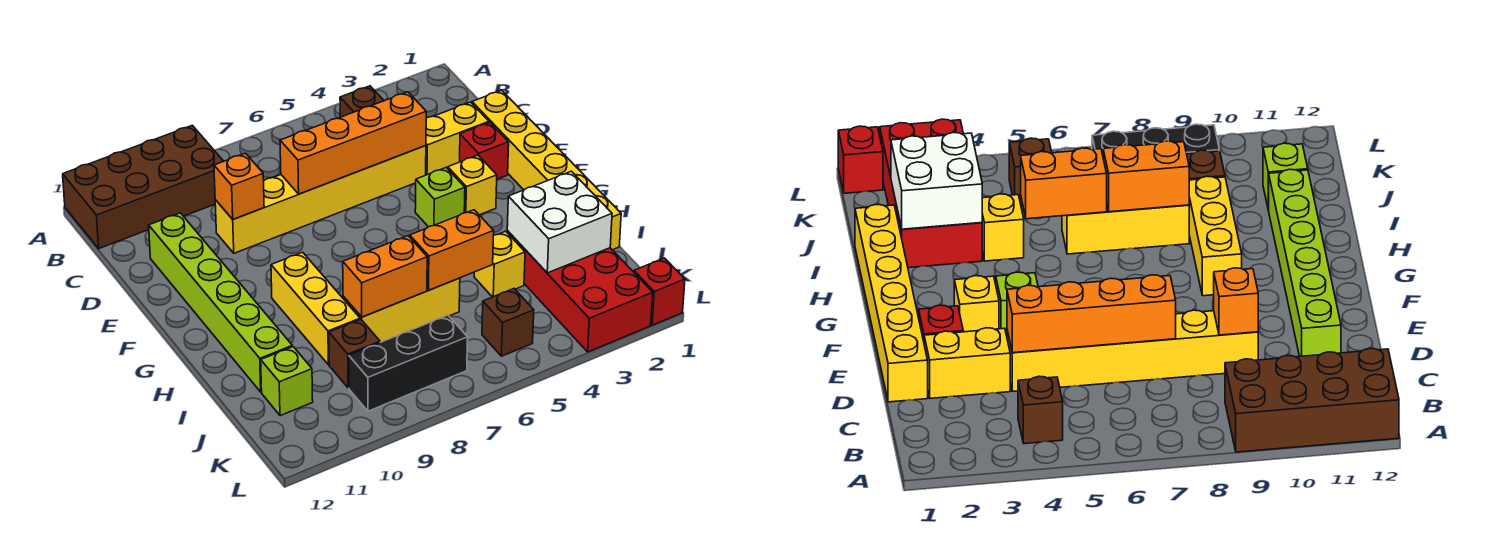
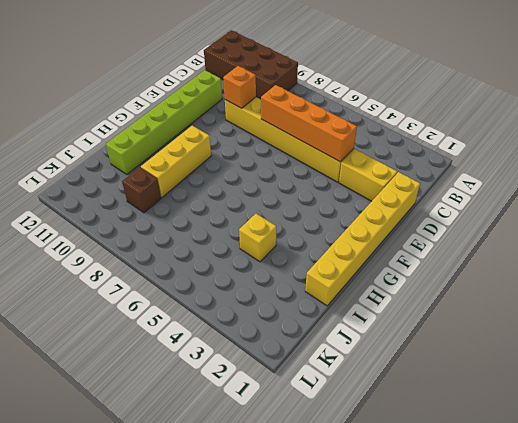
none -> brown 1x1 brick [340,86,384,117]
none -> red 1x1 brick [460,122,509,179]
none -> yellow 1x1 brick [448,155,497,215]

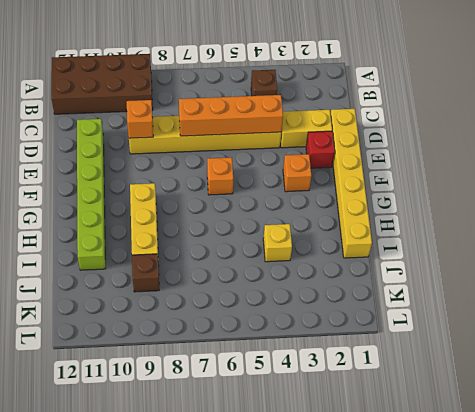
orange 1x1 brick [283,154,311,192] -> yellow 1x1 brick [448,155,497,215]
orange 1x1 brick [207,157,233,195] -> none
none -> lime 1x1 brick [415,168,465,227]
none -> red 2x4 brick [507,231,653,352]
none -> yellow 1x3 brick [343,278,460,342]

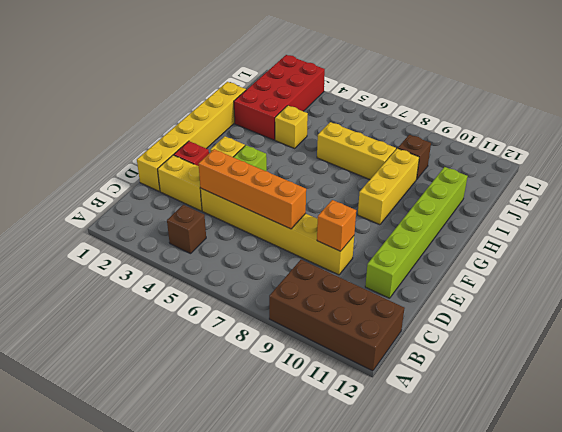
none -> lime 1x1 brick [261,347,313,416]
none -> brown 1x1 brick [482,289,534,356]
none -> black 1x3 brick [349,315,468,411]

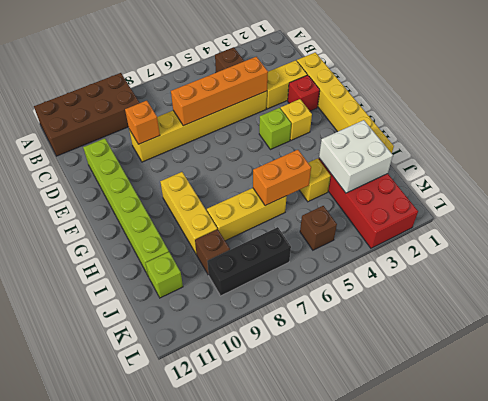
none -> red 1x1 brick [634,258,685,325]
none -> orange 1x2 brick [343,236,427,317]

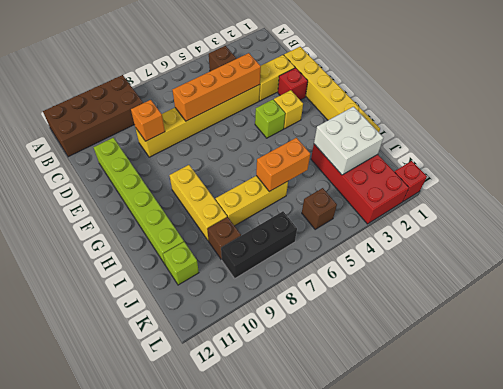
none -> yellow 1x1 brick [474,231,525,297]
none -> orange 1x2 brick [343,236,427,317]

